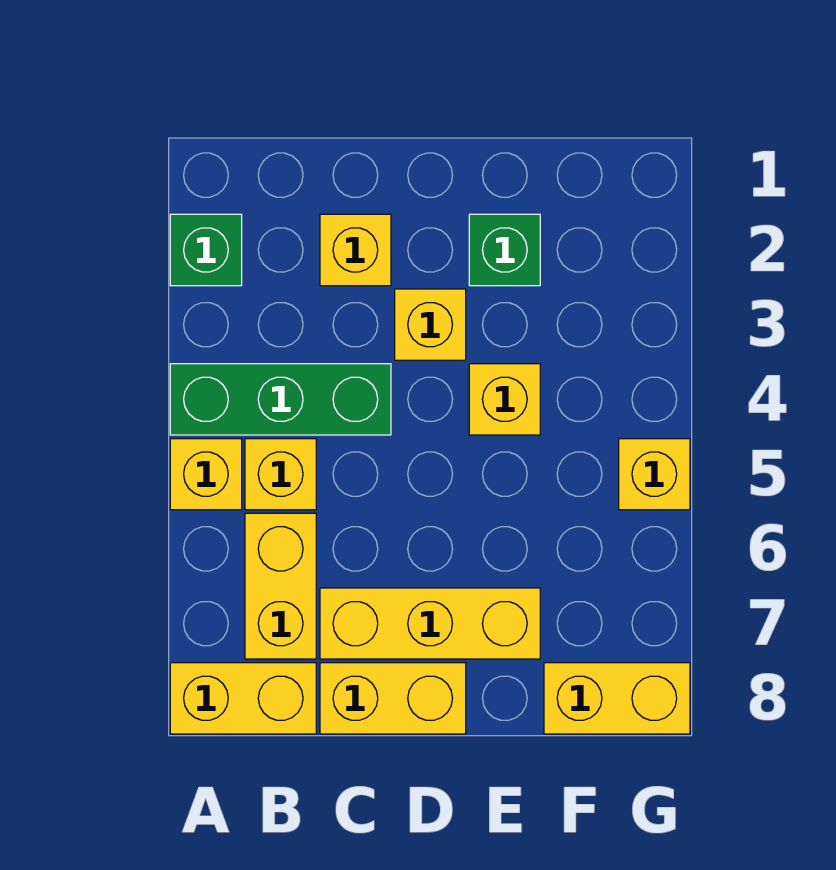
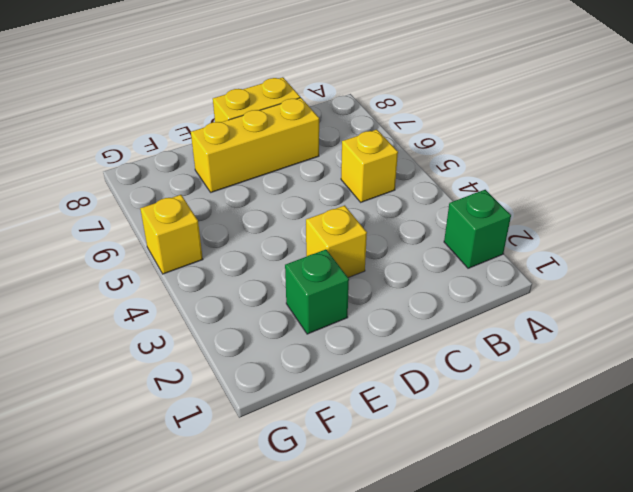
none -> green 1x3 brick [170,364,391,435]
none -> yellow 1x1 brick [170,439,242,510]
none -> yellow 1x2 brick [170,663,316,734]

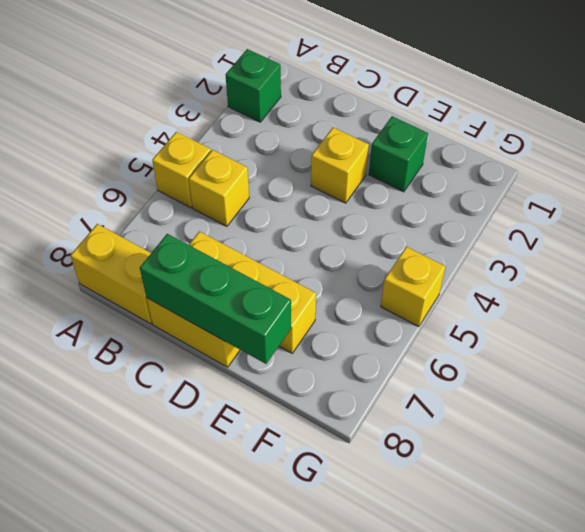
green 1x3 brick [140,234,291,364] -> green 1x3 brick moved to [170,364,391,435]
none -> yellow 1x2 brick [245,513,316,659]
none -> yellow 1x1 brick [320,214,391,286]
none -> yellow 1x1 brick [469,364,540,435]

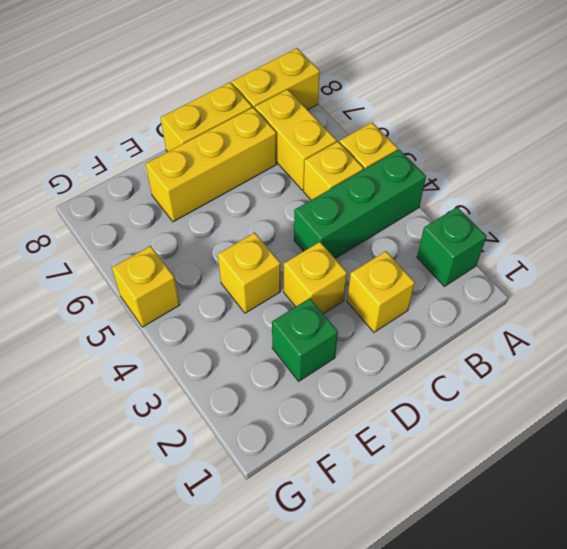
none -> yellow 1x2 brick [544,663,690,734]

